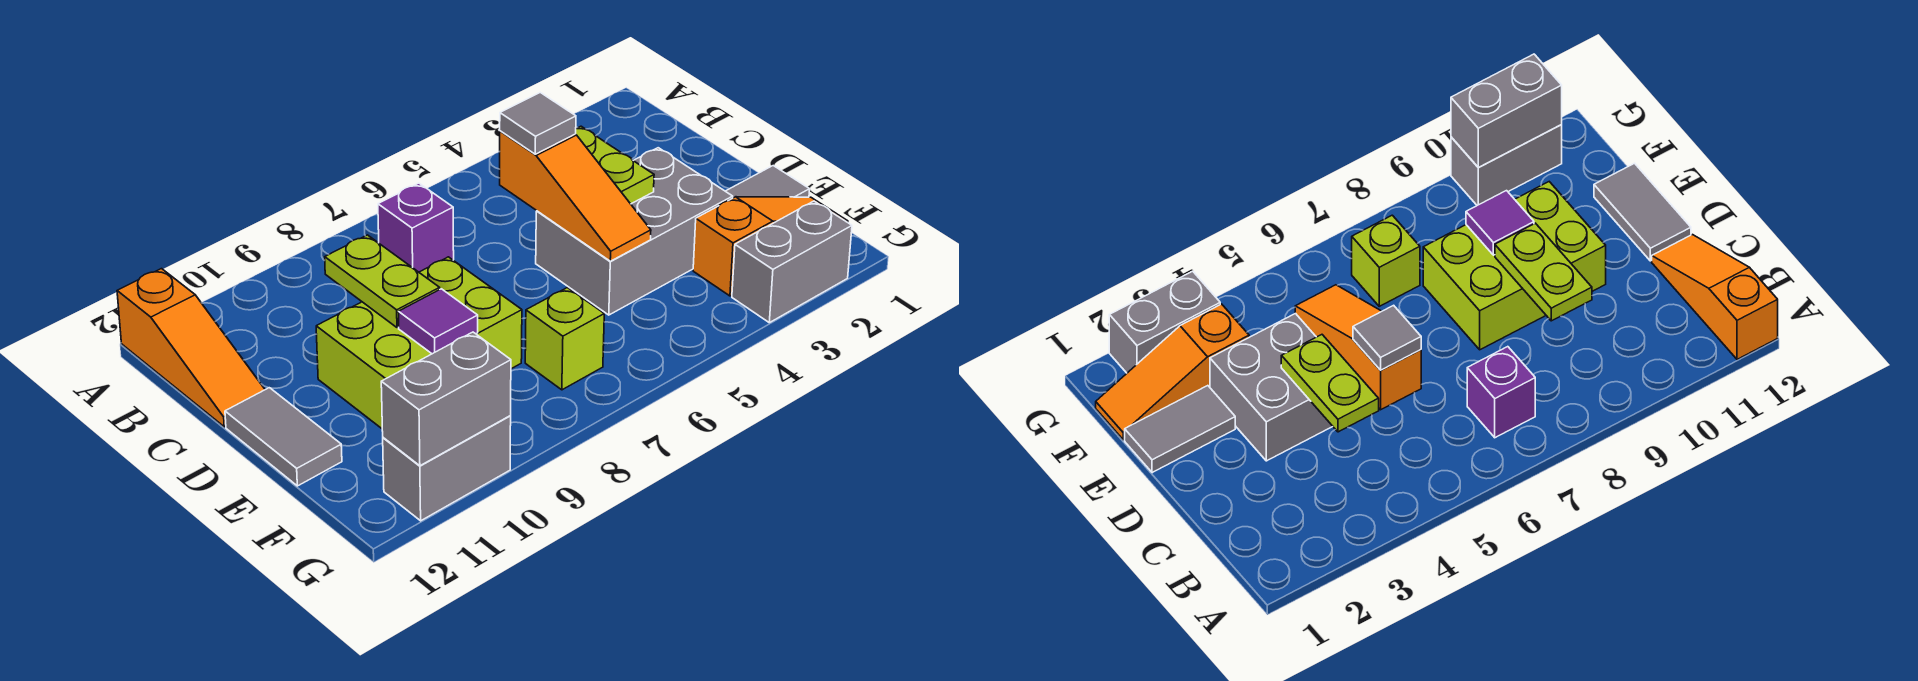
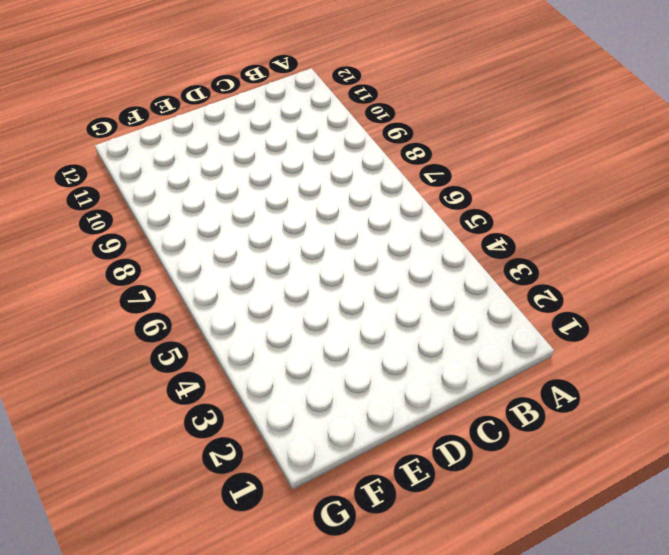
none -> orange 1x3 slope [117,269,265,427]
none -> purple 1x1 brick [378,183,454,272]
none -> grey 2x3 brick [536,148,733,315]

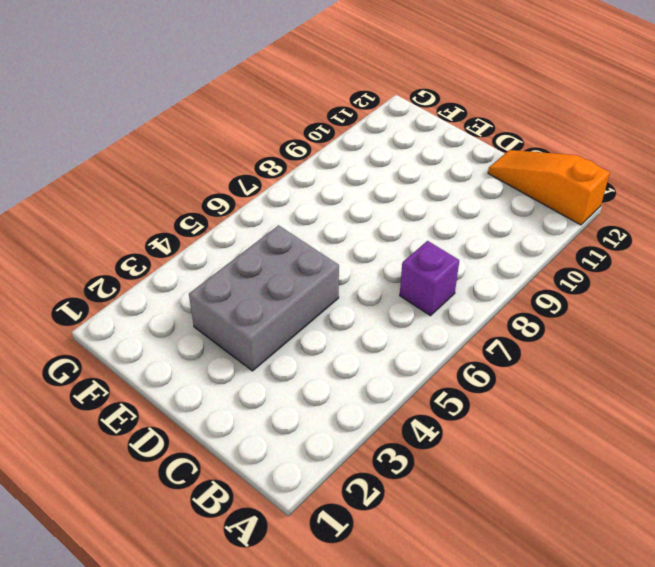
none -> lime 2x3 brick [316,257,522,429]
none -> grey 1x2 tile [225,388,342,486]
none -> grey 1x2 tile [726,166,810,198]

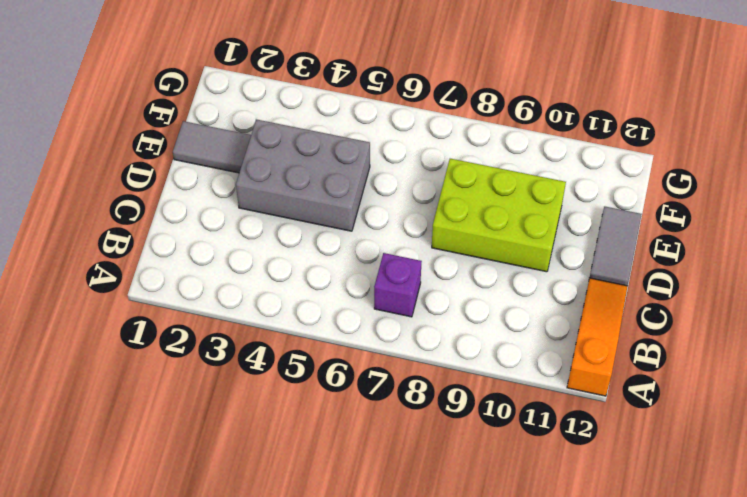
none -> orange 1x3 slope [693,197,848,296]
none -> lime 1x1 brick [525,288,604,390]
none -> grey 1x2 brick [732,201,852,323]

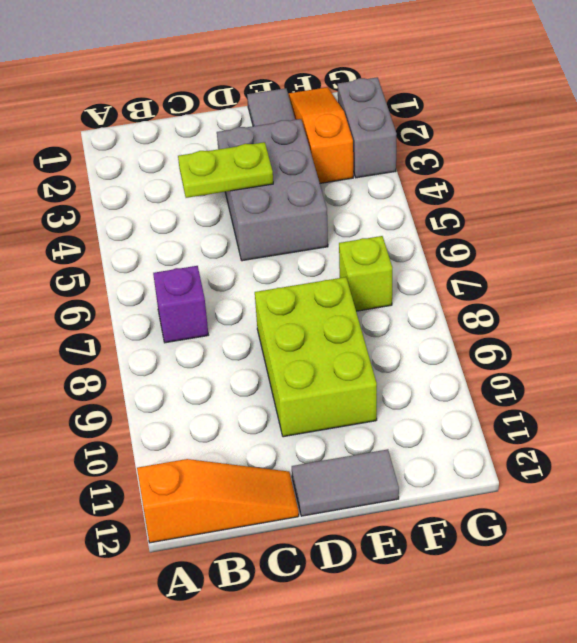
none -> grey 1x2 brick [383,416,511,521]
none -> orange 1x3 slope [499,131,651,261]
none -> lime 1x2 plate [325,235,440,328]

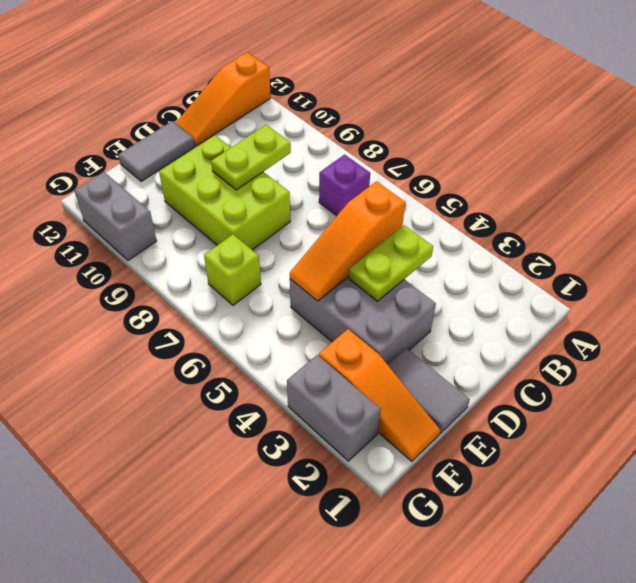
none -> purple 1x1 tile [399,289,478,354]
none -> grey 1x2 brick [381,332,511,466]
none -> grey 1x1 tile [500,93,576,154]

